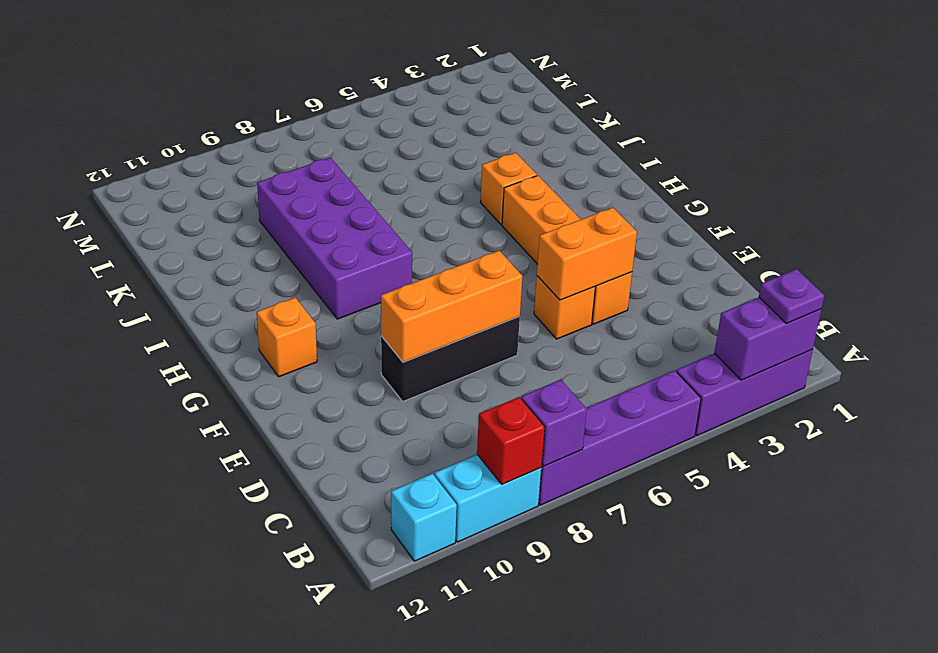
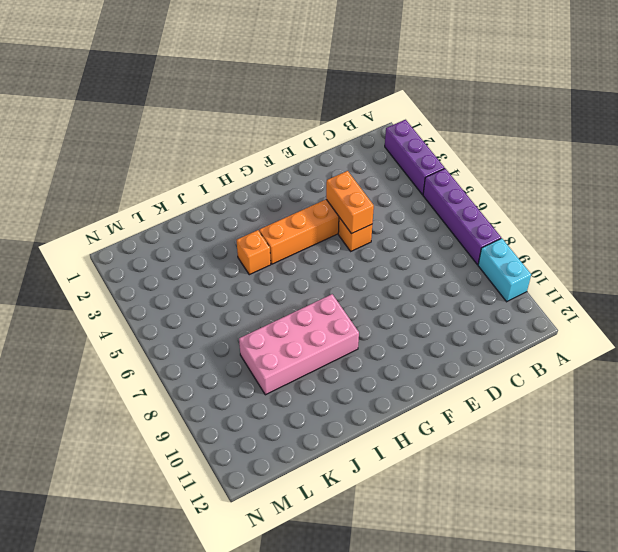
pink 2x4 brick [239,294,359,395] -> purple 2x4 brick [257,158,412,319]
none -> cyan 1x1 brick [391,474,457,561]
none -> black 1x3 brick [381,316,520,401]
none -> orange 1x1 brick [257,297,317,377]

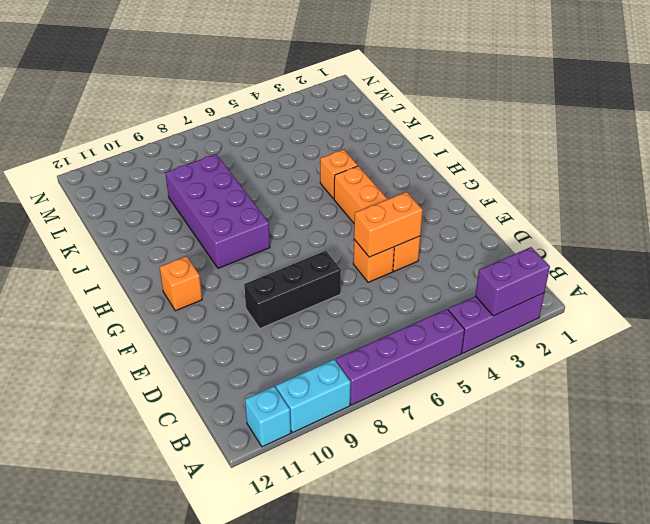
none -> purple 1x1 brick [521,380,587,466]
none -> red 1x1 brick [477,397,545,484]
none -> orange 1x3 brick [381,251,522,362]

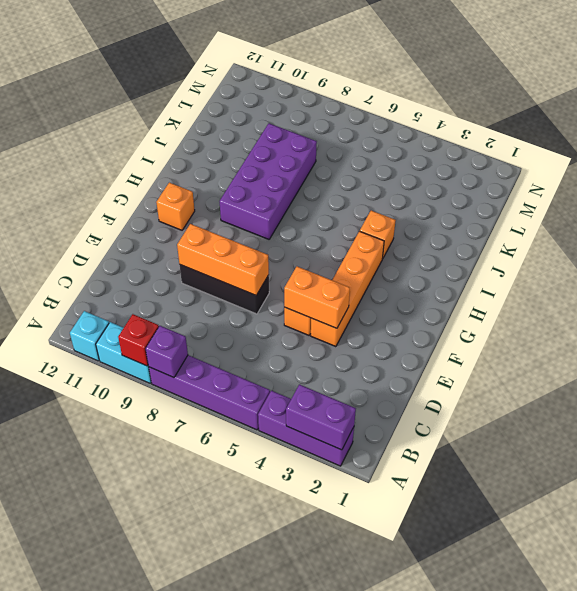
none -> purple 1x1 plate [759,269,824,324]

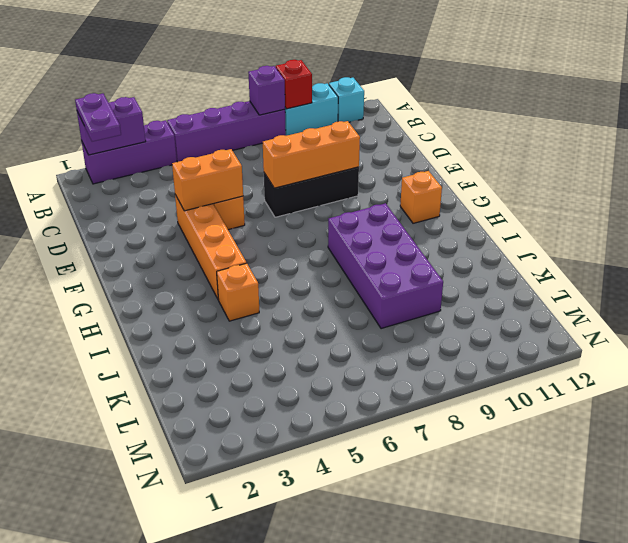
purple 1x2 plate [75,93,121,142] -> purple 1x1 plate [759,269,824,324]

